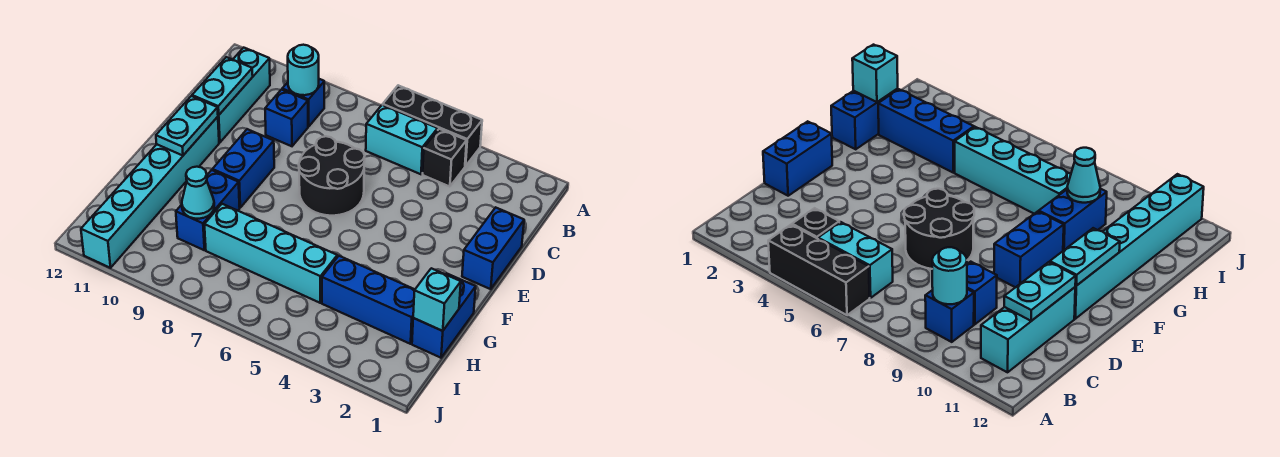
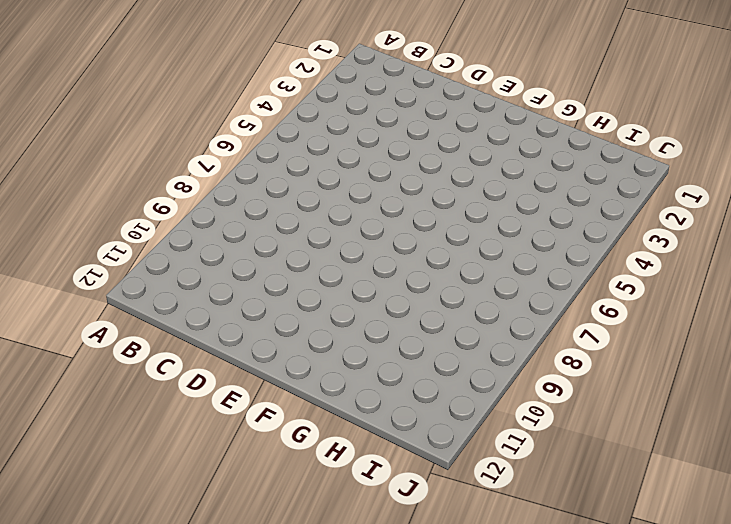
none -> black 1x3 brick [383,85,482,166]
none -> black 1x1 brick [423,129,467,187]
none -> cyan 1x2 brick [366,105,438,174]

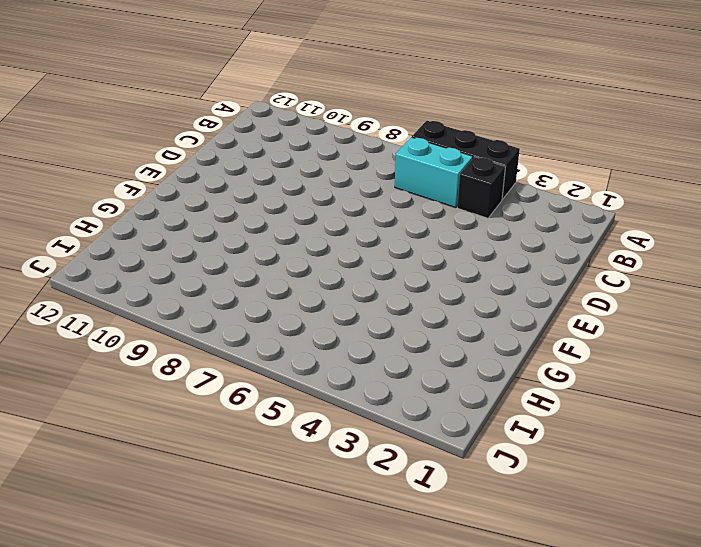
none -> blue 1x1 brick [282,79,324,127]
none -> cyan 1x3 brick [218,48,270,143]
none -> blue 1x1 brick [265,90,308,146]

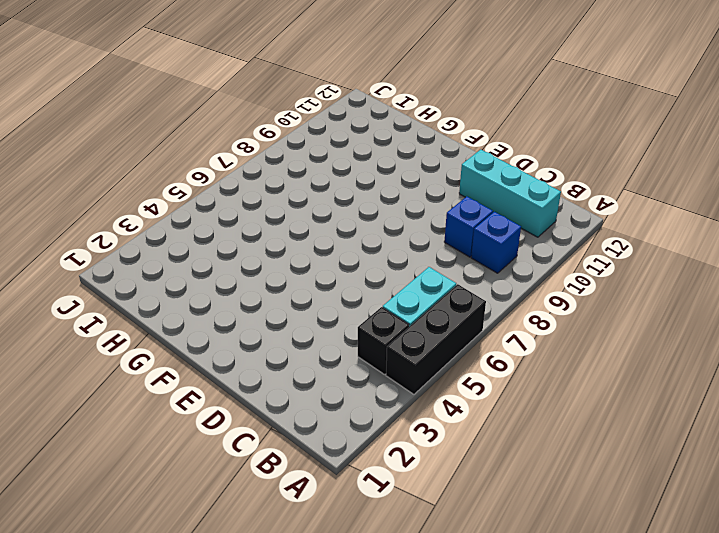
none -> blue 1x2 brick [462,208,524,289]
none -> black 2x2 round brick [299,136,365,216]
none -> blue 1x2 brick [212,129,274,207]

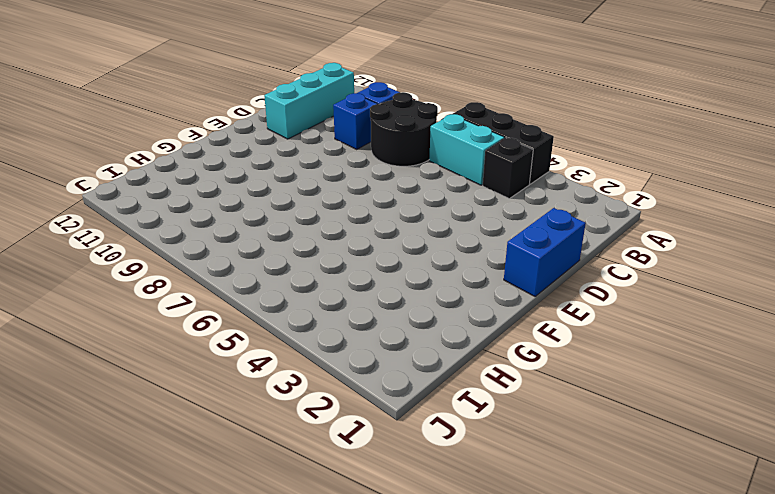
black 2x2 round brick [370,92,438,166] -> black 2x2 round brick moved to [299,136,365,216]
none -> blue 1x2 brick [212,129,274,207]
none -> cyan 1x6 brick [81,117,219,268]
none -> blue 1x2 brick [412,273,476,358]

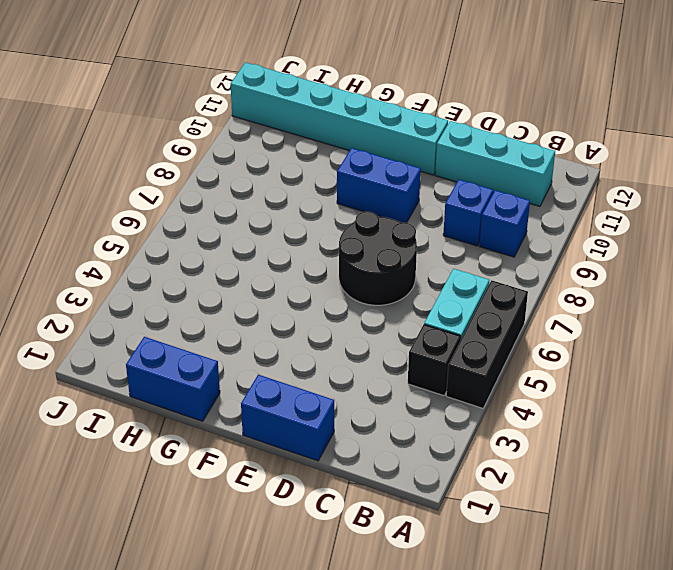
none -> blue 1x2 brick [176,170,240,250]
none -> blue 1x3 brick [322,256,415,344]
none -> cyan 1x4 brick [204,204,337,303]

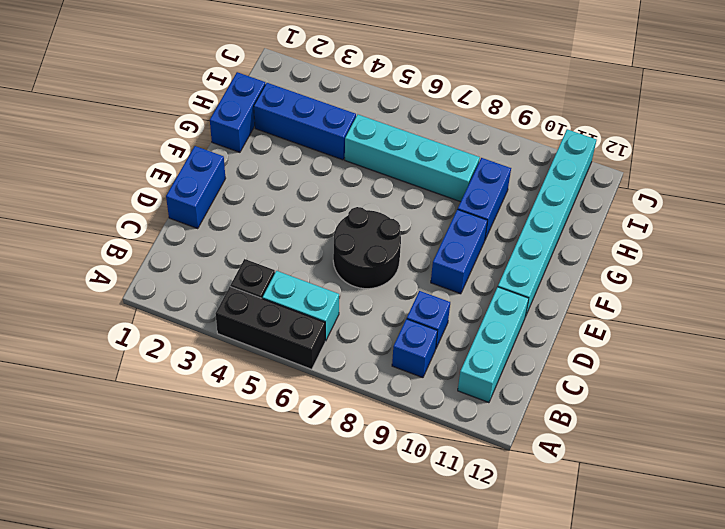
none -> cyan 1x1 round brick [288,45,319,95]
none -> cyan 1x2 plate [192,57,253,115]
none -> cyan 1x2 plate [156,96,218,156]

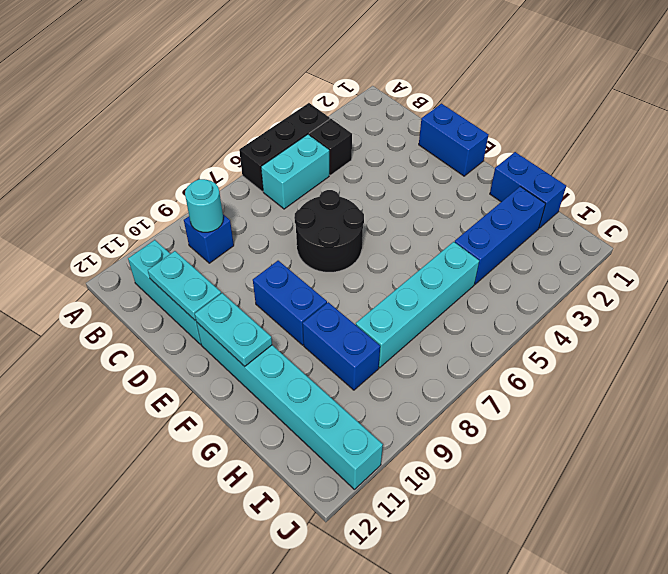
none -> blue 1x1 brick [265,90,308,146]
none -> cyan 1x1 brick [413,268,461,331]
none -> cyan 1x1 cone [182,167,214,219]

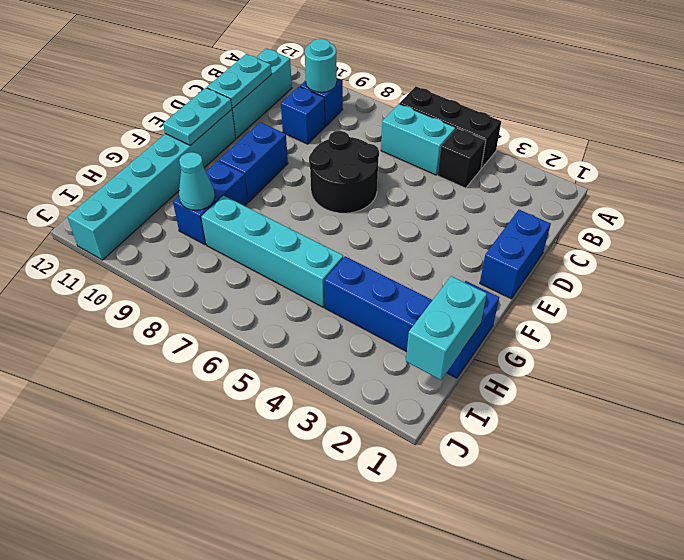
cyan 1x2 brick [406,276,487,380] -> cyan 1x1 brick [413,268,461,331]

